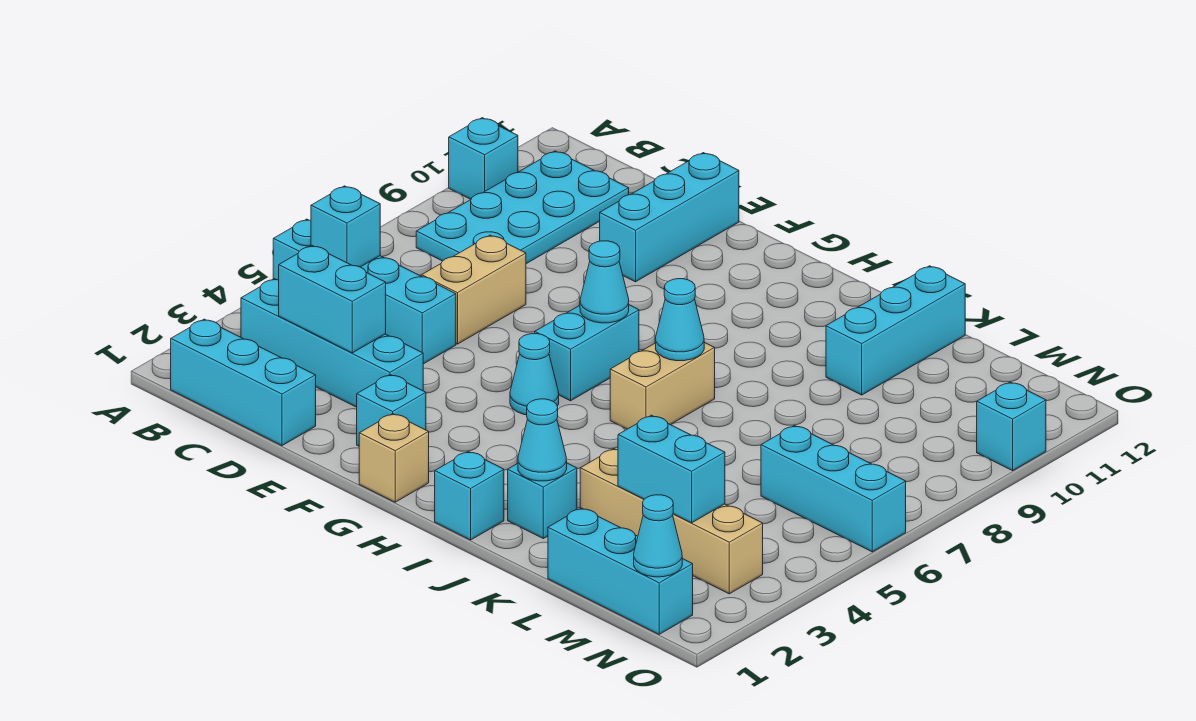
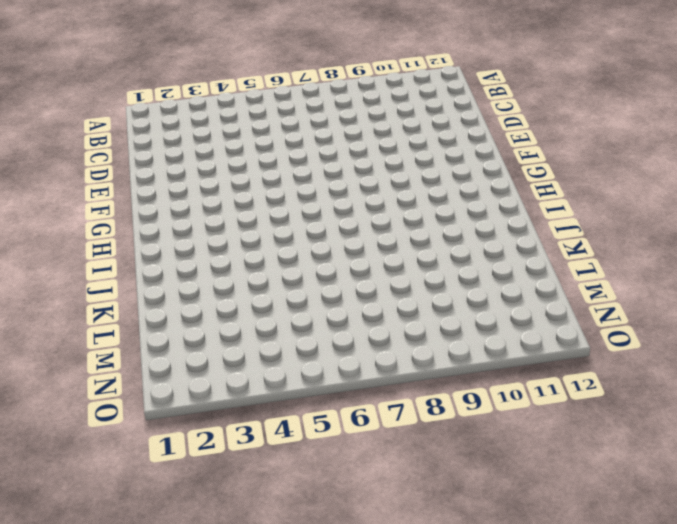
none -> cyan 1x4 brick [273,219,456,364]
none -> cyan 1x1 brick [449,118,518,199]
none -> cyan 1x3 brick [171,319,316,446]

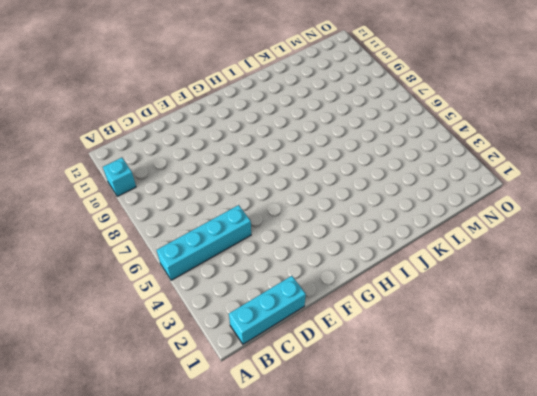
none -> cyan 1x4 brick [241,279,423,407]
none -> cyan 2x4 plate [416,151,629,264]
none -> tan 1x2 brick [422,235,526,344]

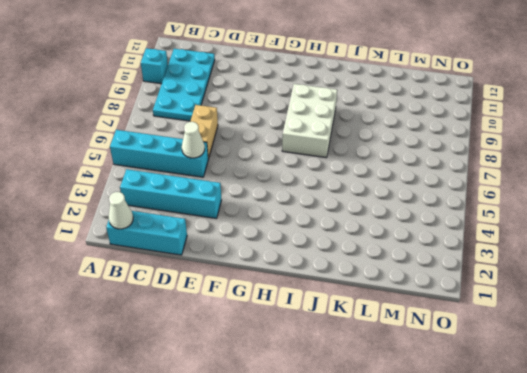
white 1x1 cone [108,192,133,229] -> none
white 1x1 cone [182,122,205,158] -> none
white 2x3 brick [282,84,337,158] -> tan 1x2 brick [610,342,715,429]
none -> cyan 1x3 brick [600,153,739,282]
none -> cyan 1x1 brick [357,375,426,446]
none -> tan 1x1 brick [359,414,429,502]

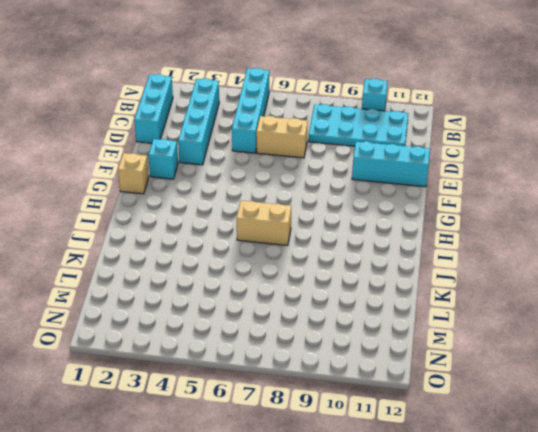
none -> cyan 1x1 cone [510,334,559,415]
none -> cyan 1x2 brick [535,305,639,401]
none -> cyan 1x1 brick [435,451,504,540]

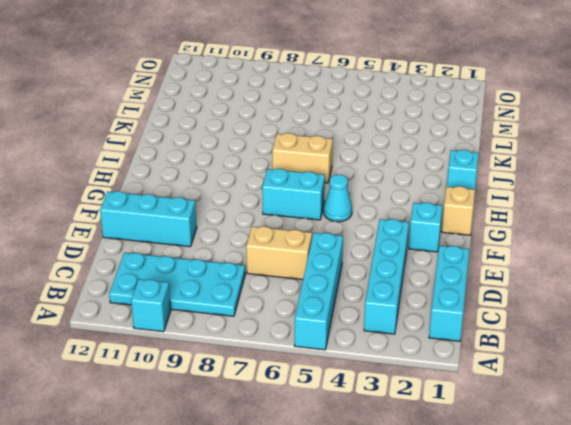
none -> cyan 1x1 brick [508,463,577,539]
none -> tan 1x4 brick [580,449,763,594]
none -> cyan 1x3 brick [826,266,965,395]

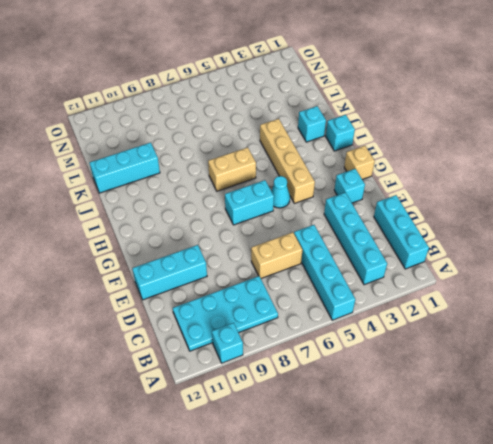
tan 1x4 brick [260,119,315,203] -> tan 1x4 brick moved to [580,449,763,594]
none -> cyan 1x3 brick [548,508,693,634]
none -> cyan 1x3 brick [761,425,906,552]
none -> cyan 1x1 brick [977,382,1046,471]

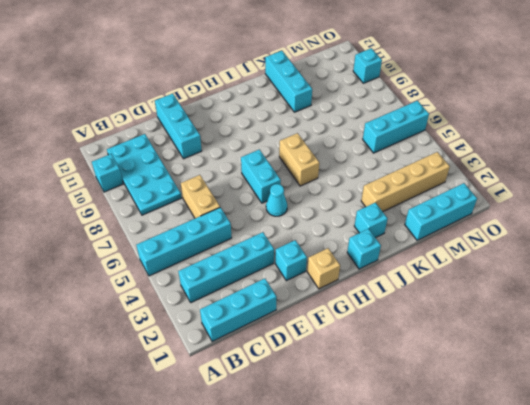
none -> cyan 1x1 brick [311,186,380,267]
none -> cyan 1x2 brick [279,246,386,353]
none -> cyan 1x1 cone [580,241,629,323]

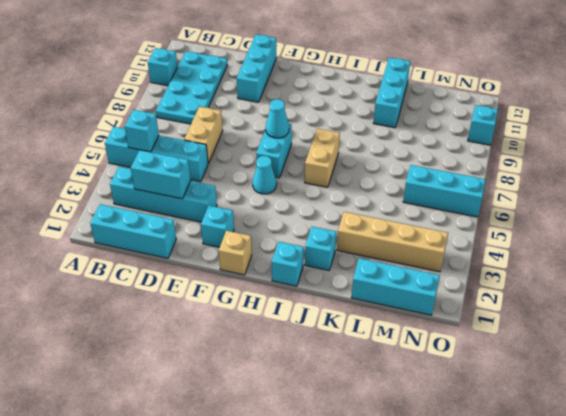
none -> cyan 1x1 cone [656,279,704,361]
none -> cyan 1x1 cone [518,399,567,481]
none -> cyan 1x2 brick [618,415,725,523]

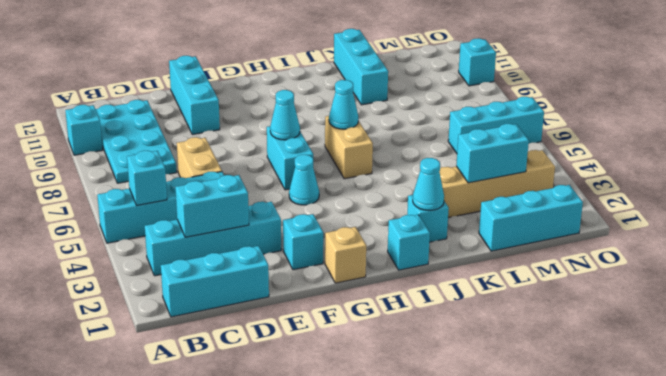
none -> cyan 1x1 cone [634,495,682,577]

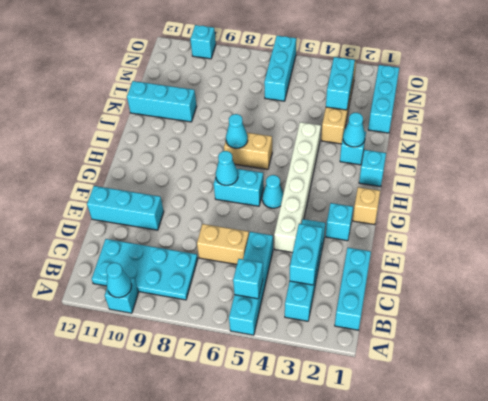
cyan 1x1 cone [106,263,132,298] -> cyan 1x1 cone moved to [634,495,682,577]
white 1x6 brick [274,122,321,253] -> none

